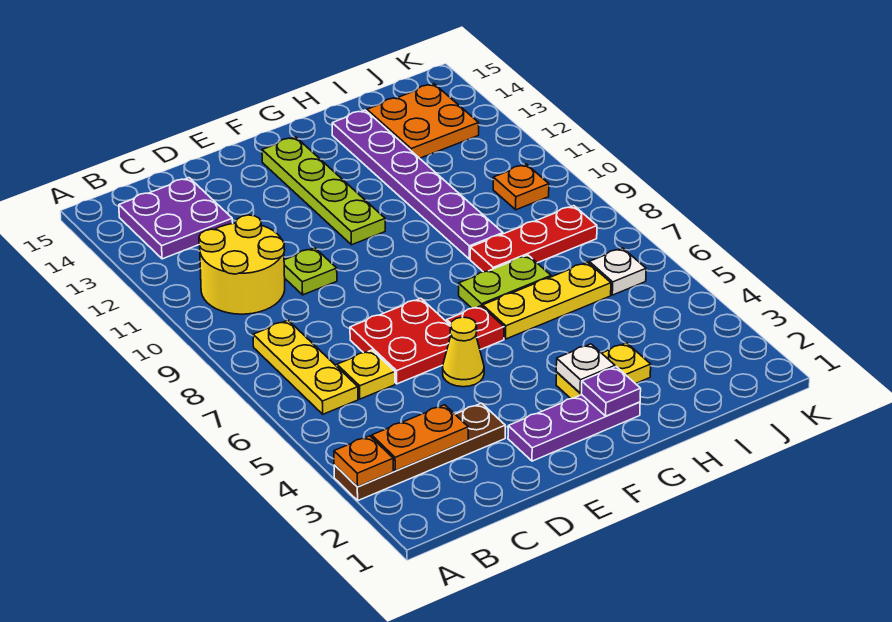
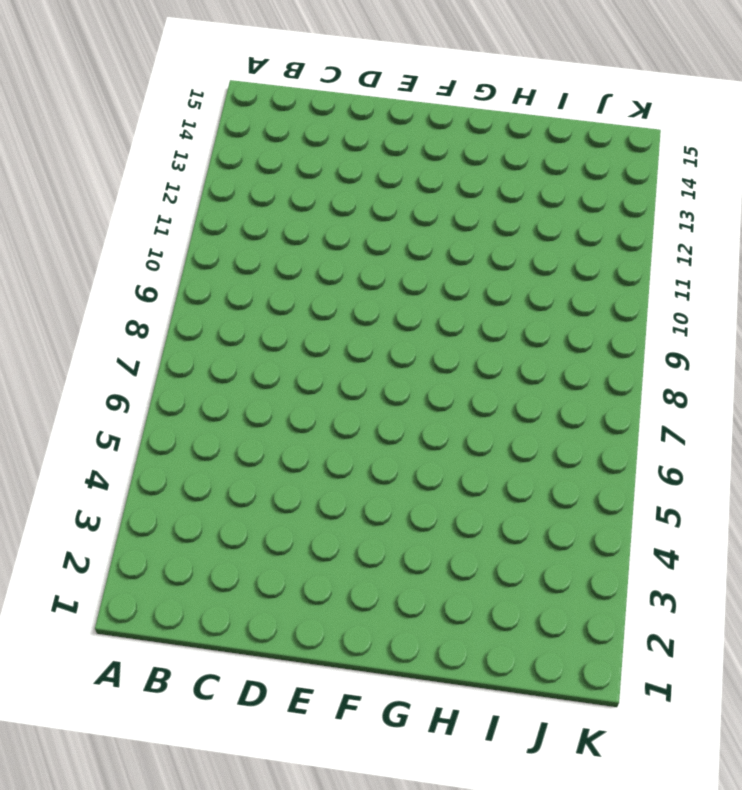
none -> brown 1x4 plate [334,403,505,500]
none -> yellow 1x3 plate [253,320,358,414]
none -> yellow 2x2 round brick [199,215,285,314]

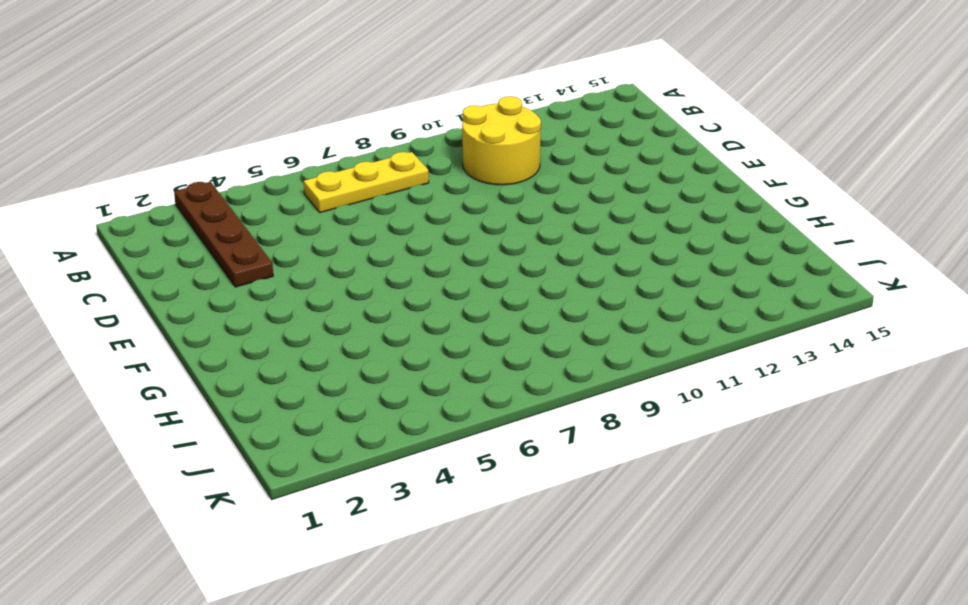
none -> purple 2x2 plate [119,178,233,259]
none -> yellow 1x1 plate [337,350,395,399]
none -> red 2x2 plate [350,298,451,384]

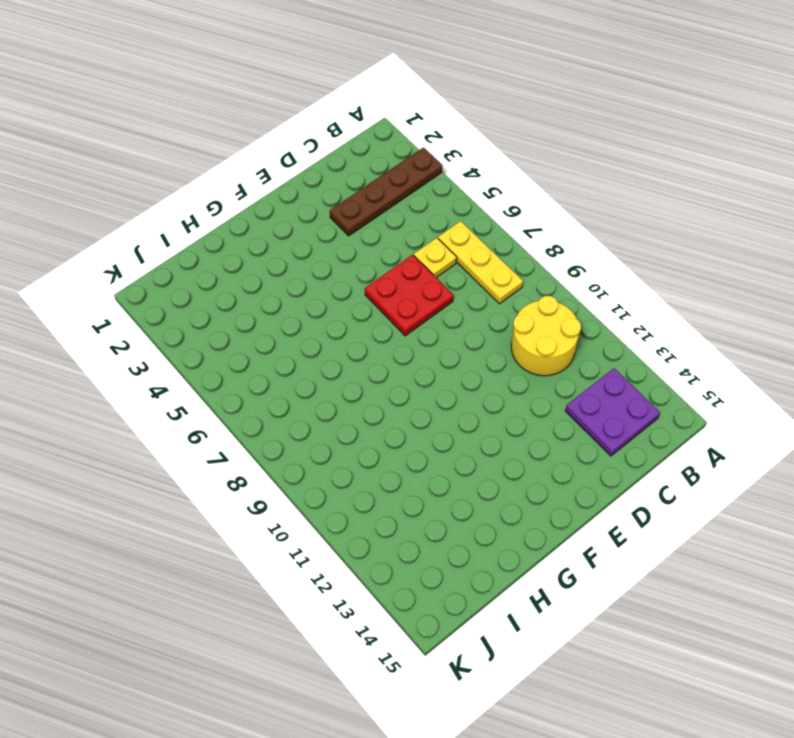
none -> lime 1x1 plate [284,248,337,295]
none -> purple 1x3 plate [508,395,640,461]
none -> yellow 1x1 cone [443,317,484,387]

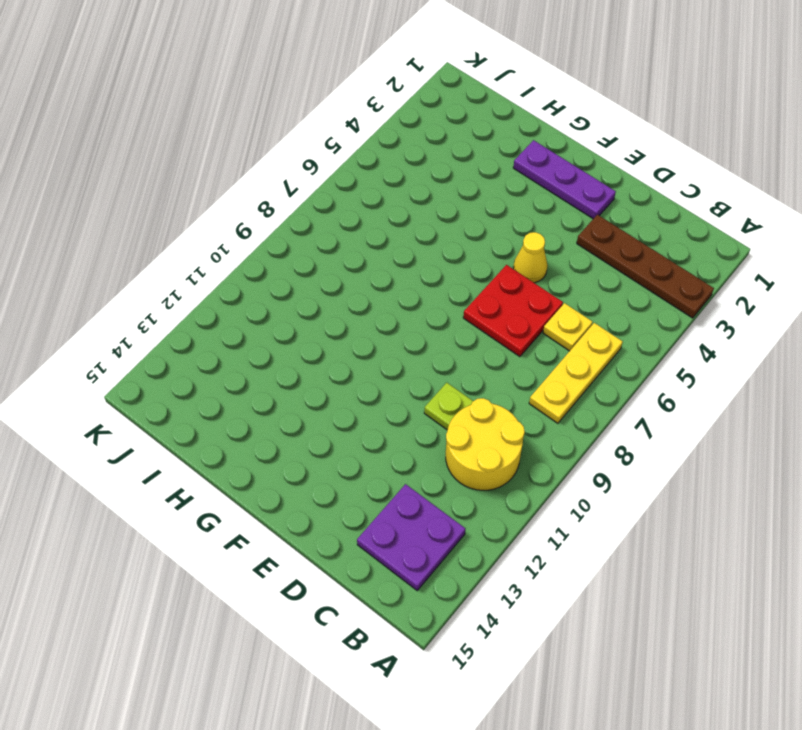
none -> red 1x1 plate [447,306,504,350]
none -> lime 1x4 plate [262,137,385,245]
none -> yellow 1x2 plate [556,343,651,399]

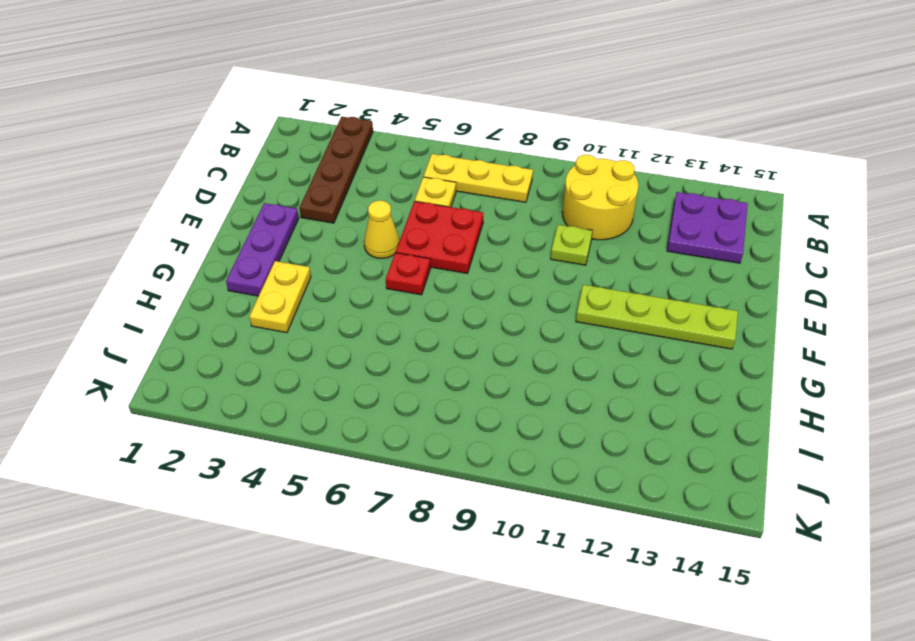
none -> yellow 1x3 plate [483,262,611,339]
none -> lime 1x2 plate [459,255,551,308]
none -> red 1x3 plate [470,206,597,272]

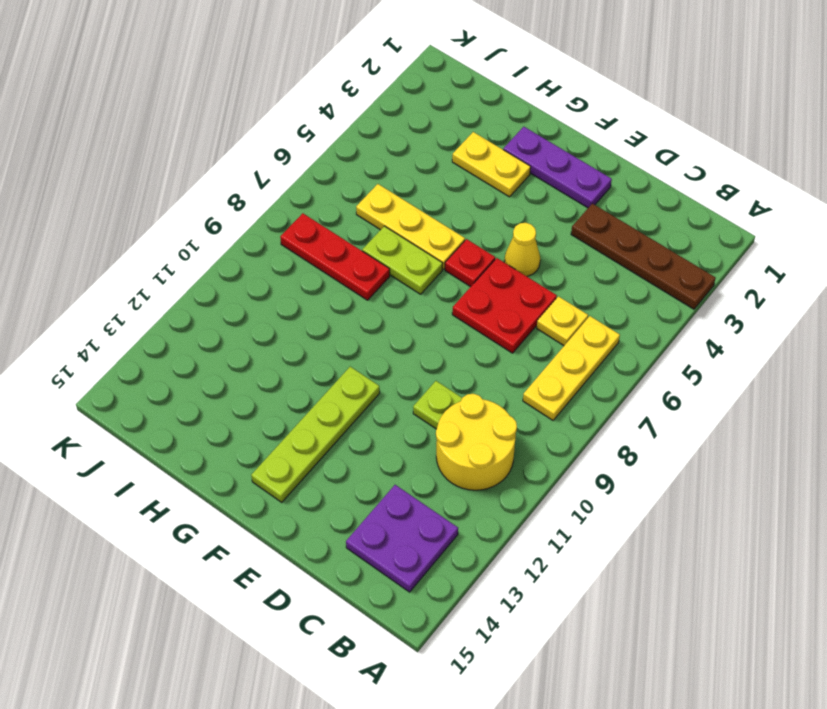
none -> purple 1x6 plate [332,110,503,259]
none -> orange 2x2 plate [367,84,479,158]
none -> white 1x1 plate [589,248,646,295]

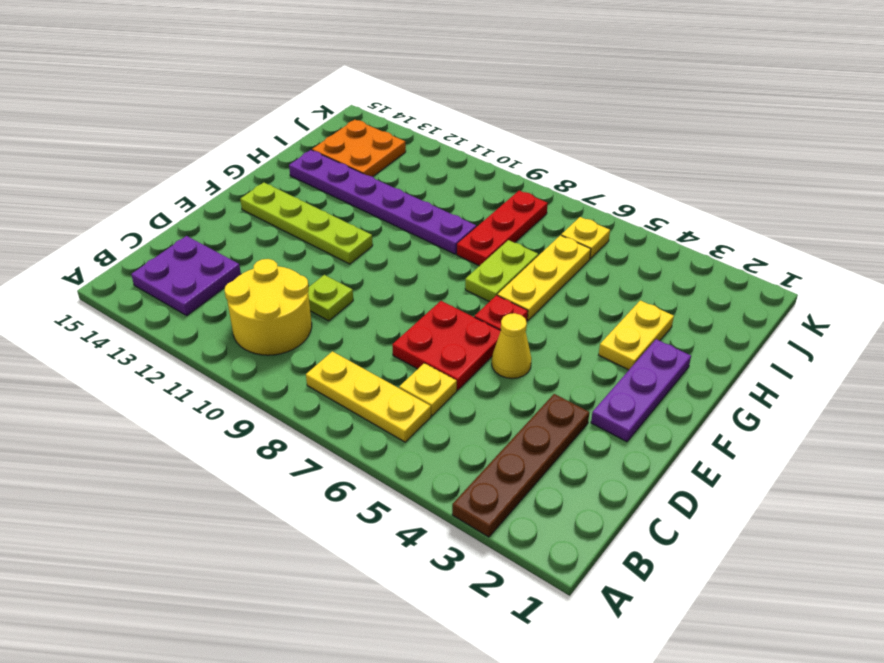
yellow 1x1 plate [561,217,610,259] -> white 1x1 plate [589,248,646,295]
none -> orange 1x1 plate [493,164,549,210]
none -> orange 1x1 plate [334,436,393,487]
none -> orange 1x2 plate [372,405,468,471]

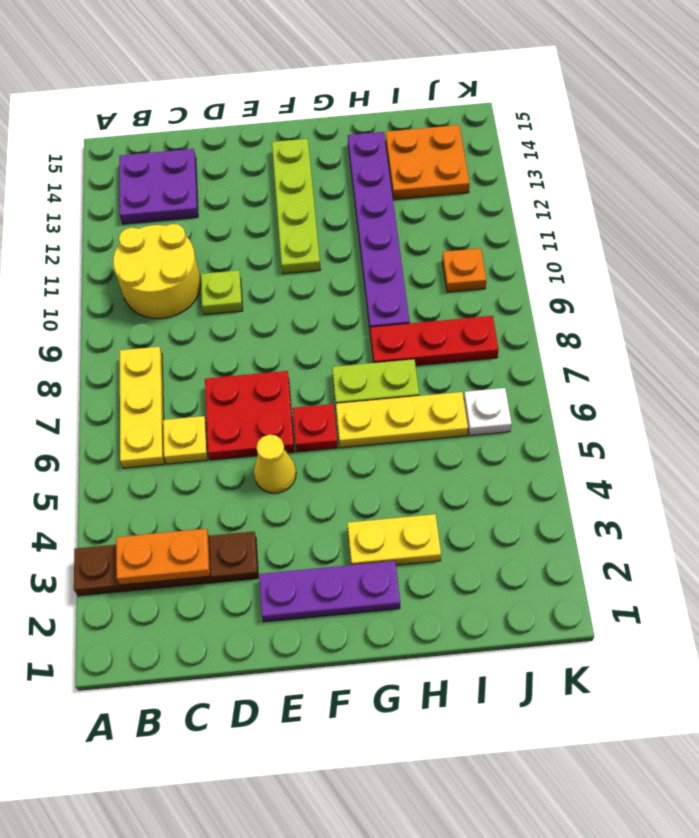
none -> orange 1x1 plate [334,436,393,487]
none -> purple 1x1 plate [581,367,641,416]
none -> white 1x1 plate [556,344,615,393]

